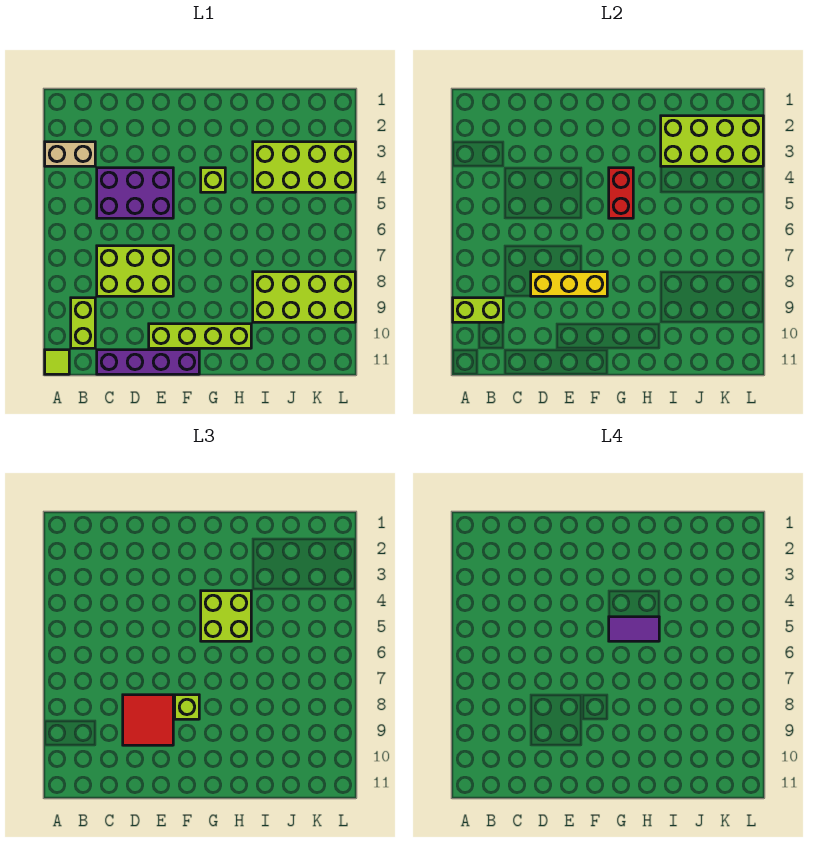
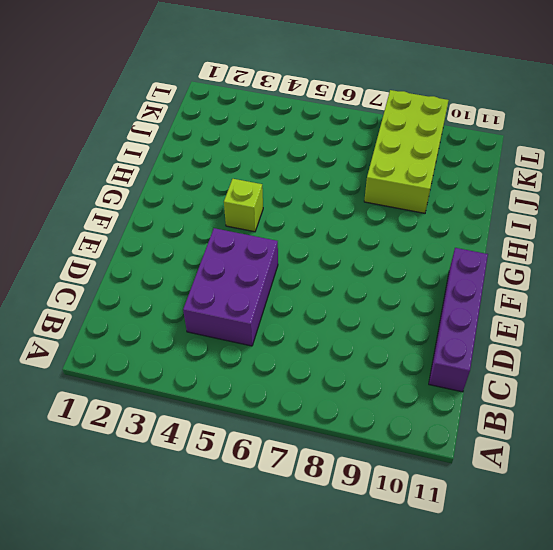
none -> tan 1x2 brick [45,142,95,166]
none -> lime 1x1 tile [45,350,69,374]
none -> lime 1x2 brick [71,298,95,348]

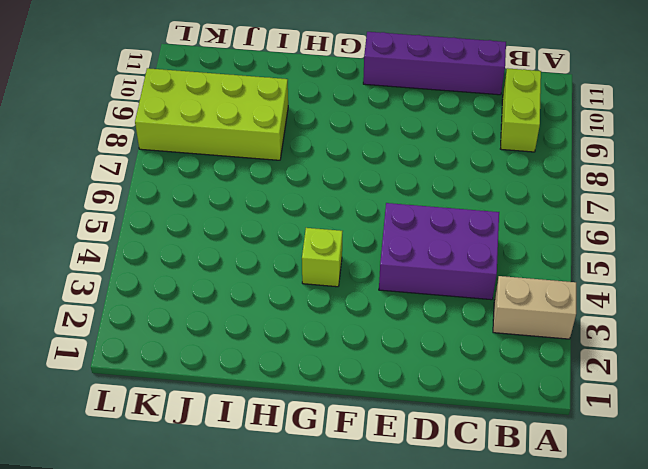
none -> lime 1x1 tile [45,350,69,374]
none -> lime 2x3 brick [97,246,173,296]
none -> lime 1x4 brick [149,324,251,348]

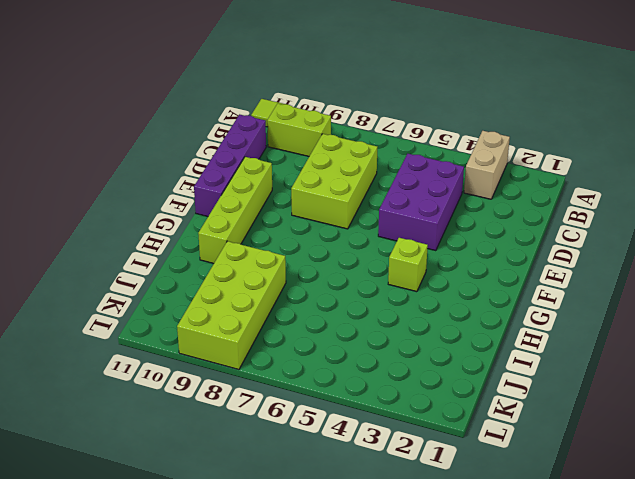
none -> lime 2x4 brick [253,142,355,192]
none -> lime 1x2 brick [453,298,503,322]
none -> yellow 1x3 brick [531,272,607,296]

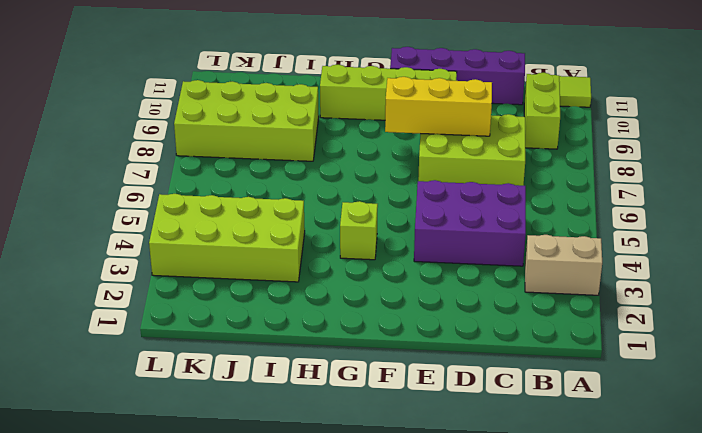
none -> lime 1x2 brick [453,298,503,322]
none -> red 1x2 brick [609,168,633,218]
none -> lime 2x4 brick [661,116,763,166]

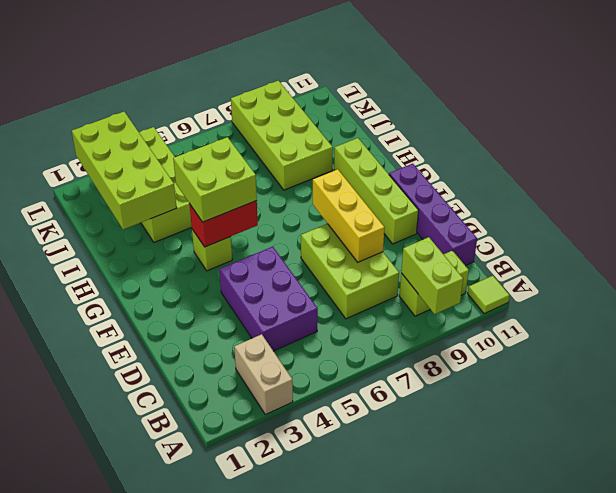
none -> red 2x2 tile [123,695,173,745]
none -> lime 1x1 brick [175,695,199,719]
none -> purple 1x2 tile [609,617,659,641]

